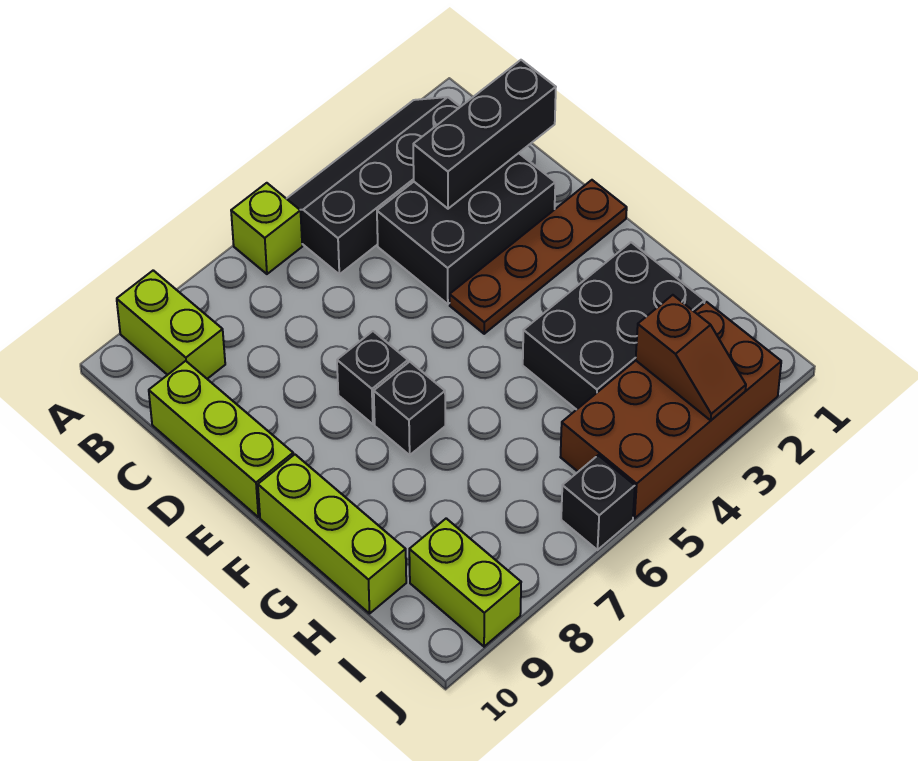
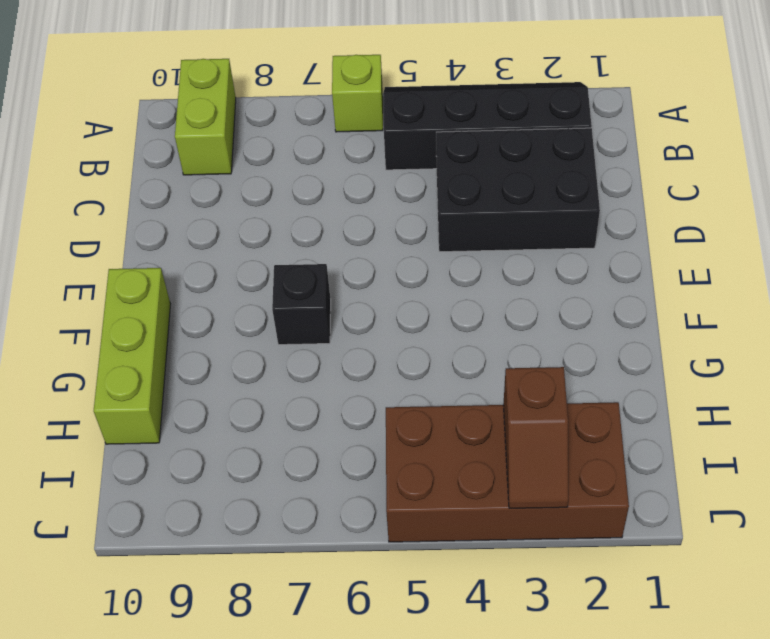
none -> lime 1x3 brick [149,361,293,517]
none -> brown 1x4 plate [450,180,627,334]
none -> black 1x1 brick [337,331,408,424]

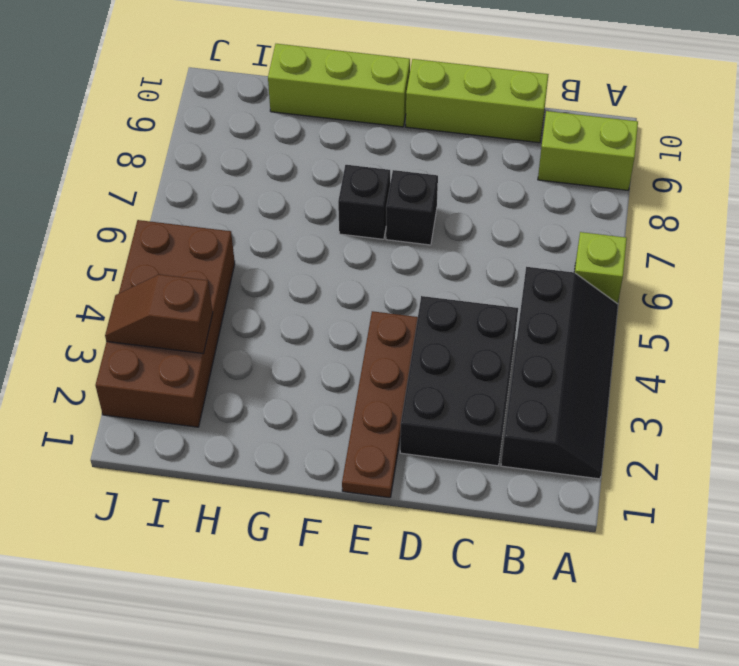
none -> black 2x3 brick [523,242,705,410]
none -> lime 1x2 brick [409,518,521,647]
none -> black 1x1 brick [561,455,635,550]

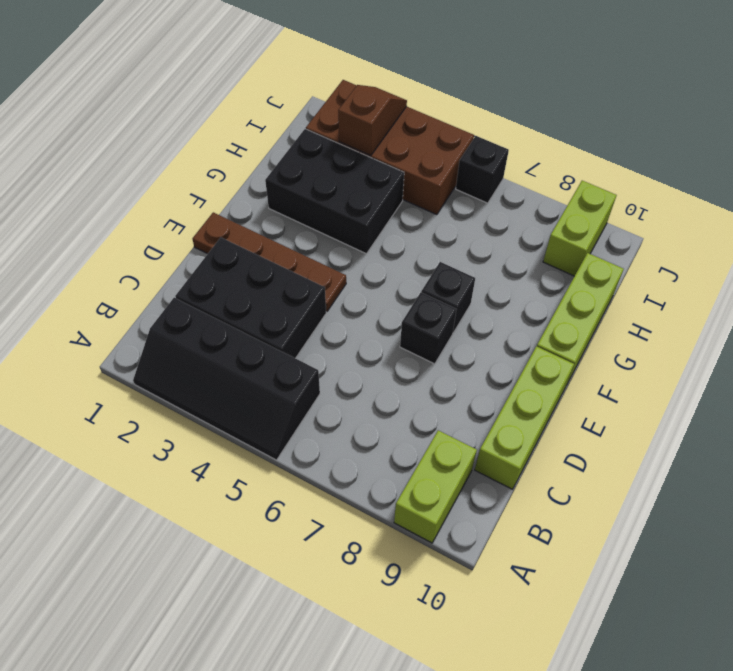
none -> lime 1x1 brick [231,183,302,274]
none -> black 1x3 brick [413,60,556,209]

